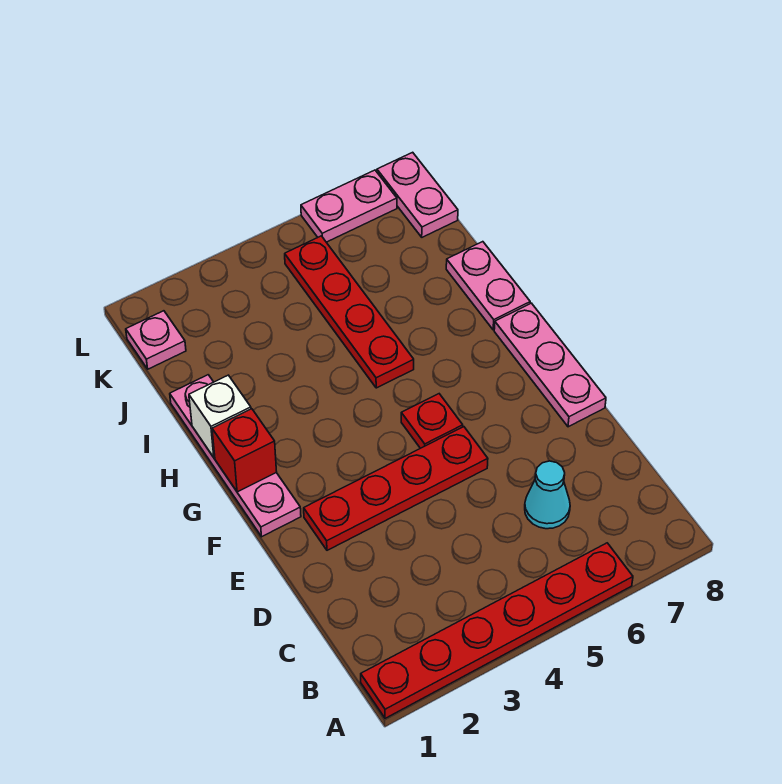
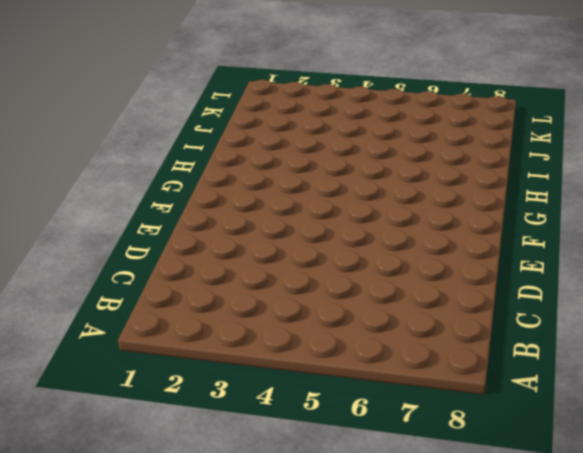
none -> red 1x6 plate [361,543,633,718]
none -> cyan 1x1 cone [525,461,570,529]
none -> red 1x4 plate [304,427,488,550]

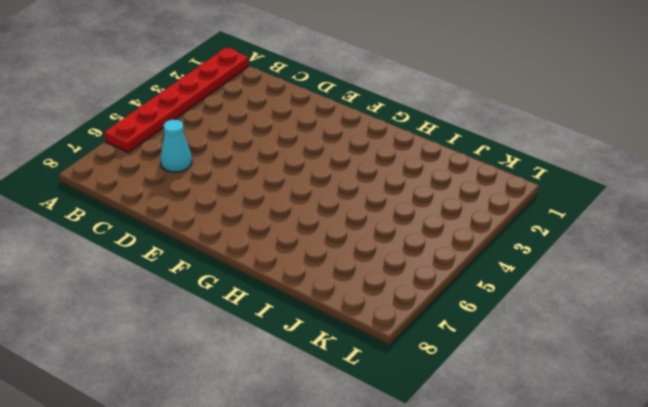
none -> red 1x4 plate [304,427,488,550]
none -> pink 1x3 plate [494,303,606,427]
none -> pink 1x4 plate [170,375,301,537]

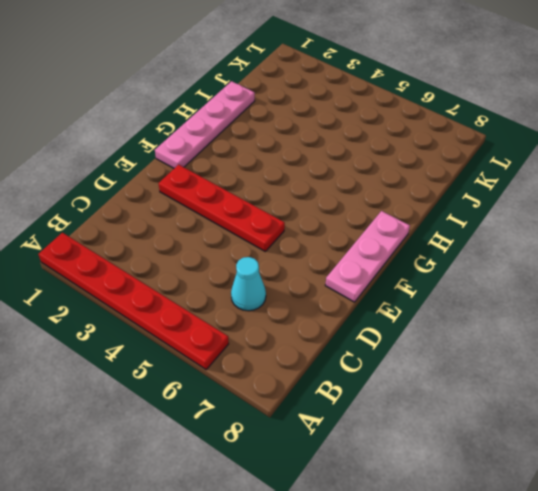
none -> red 1x1 plate [401,394,463,448]
none -> red 1x4 plate [285,236,414,388]
none -> pink 1x2 plate [446,242,530,330]

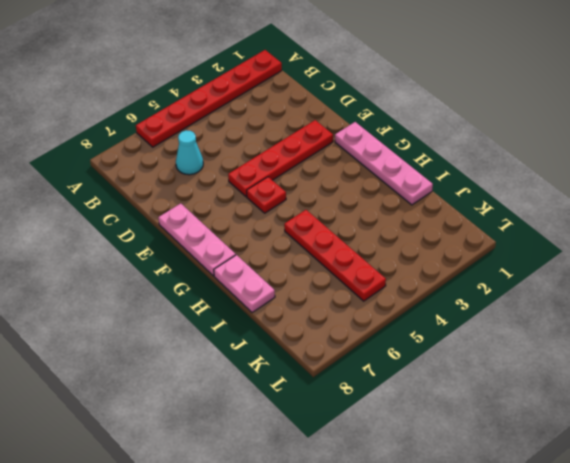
none -> pink 1x1 plate [126,311,186,369]
none -> pink 1x2 plate [377,152,458,237]
none -> pink 1x2 plate [301,170,397,242]

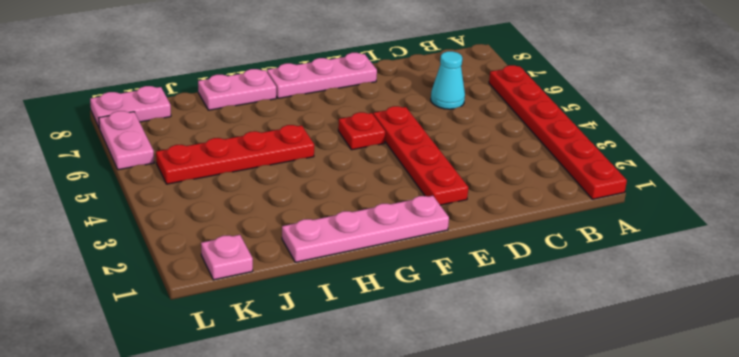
none -> red 1x1 brick [212,409,277,492]
none -> white 1x1 brick [189,375,251,458]

